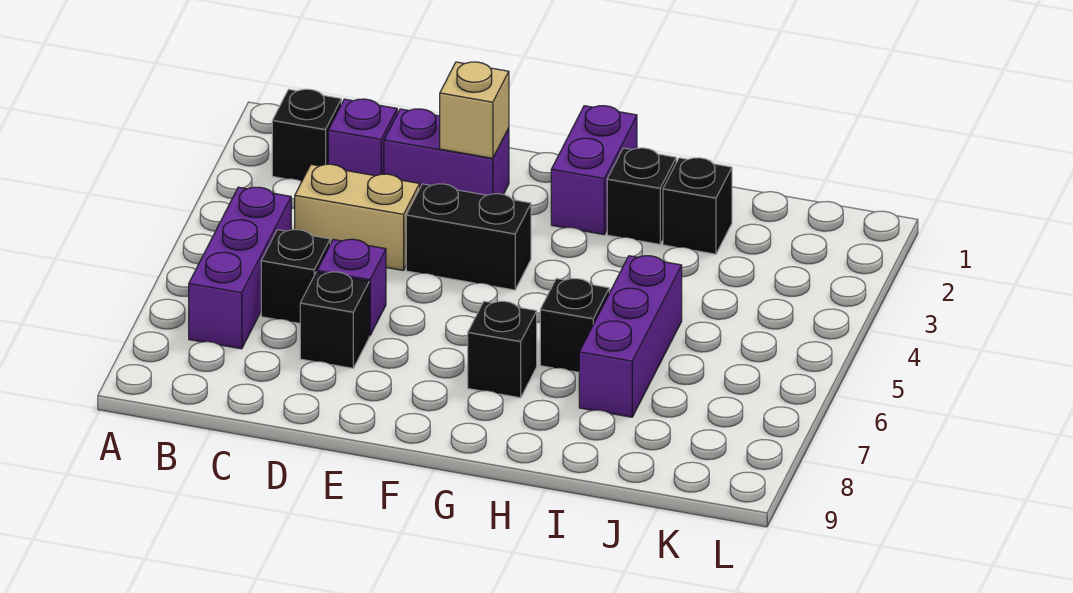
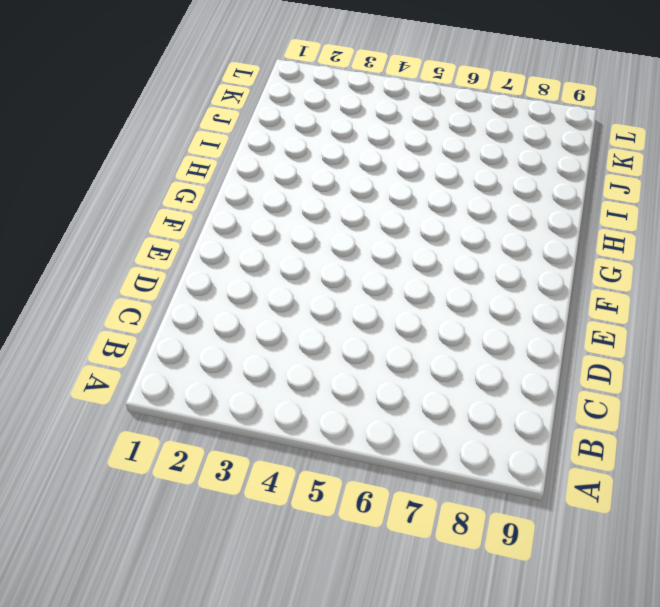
none -> black 1x1 brick [272,89,341,181]
none -> purple 1x3 brick [189,187,291,349]
none -> purple 1x1 brick [328,99,397,176]

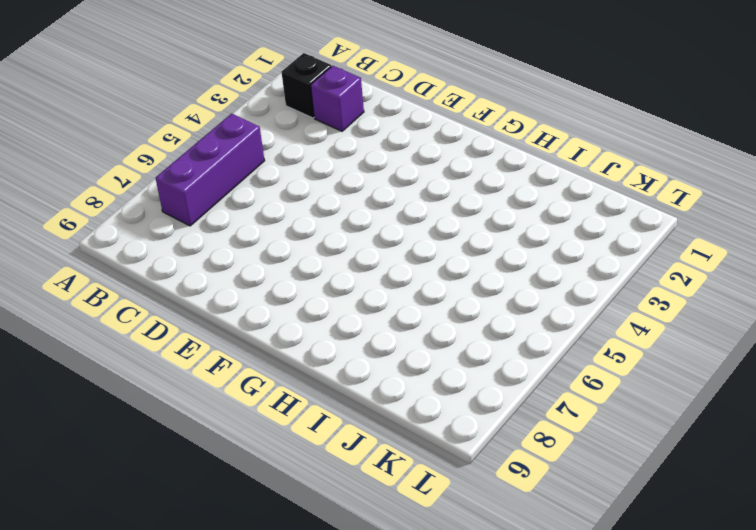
none -> tan 1x2 brick [295,164,420,271]
none -> black 1x1 brick [261,230,330,323]
none -> purple 1x2 brick [384,109,509,195]

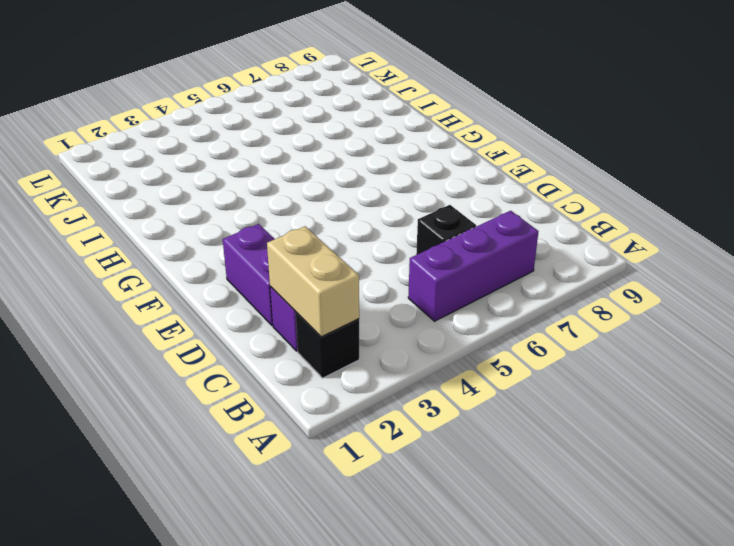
tan 1x2 brick [267,226,359,337] -> tan 1x2 brick moved to [295,164,420,271]
none -> purple 1x1 brick [317,239,386,336]
none -> black 1x1 brick [300,272,369,368]
none -> black 1x2 brick [406,184,531,290]

